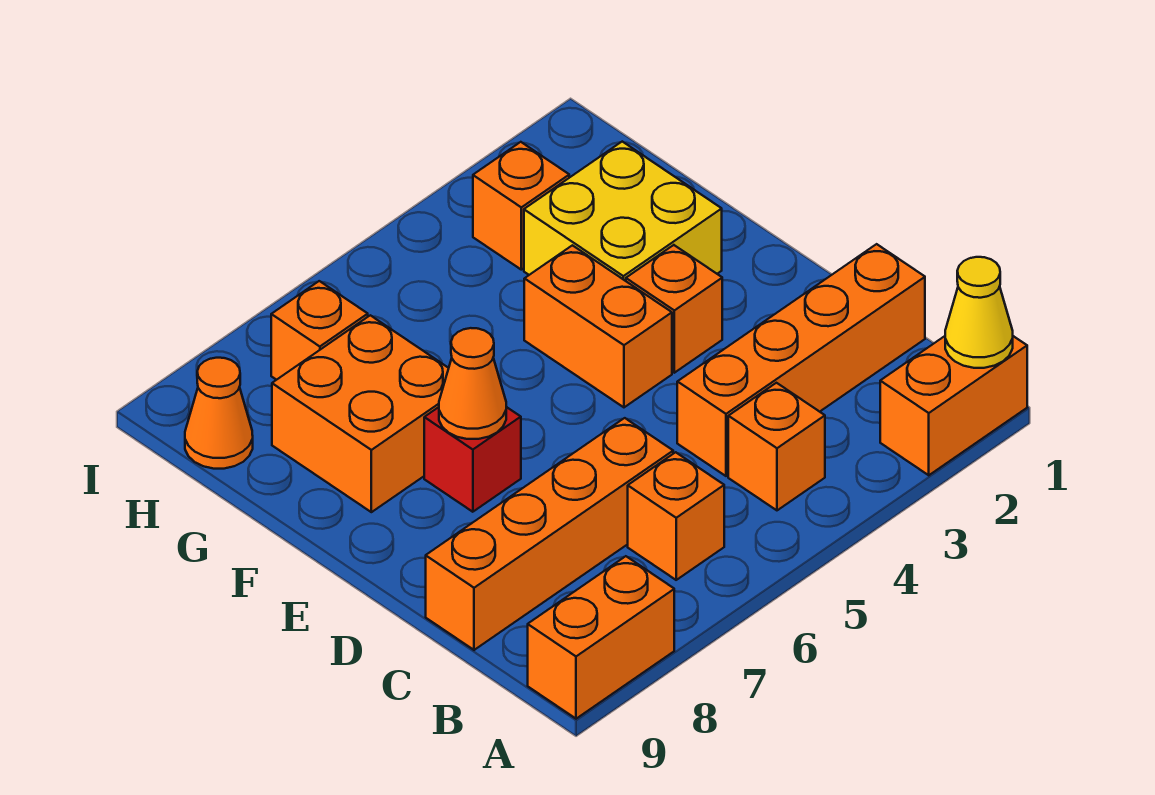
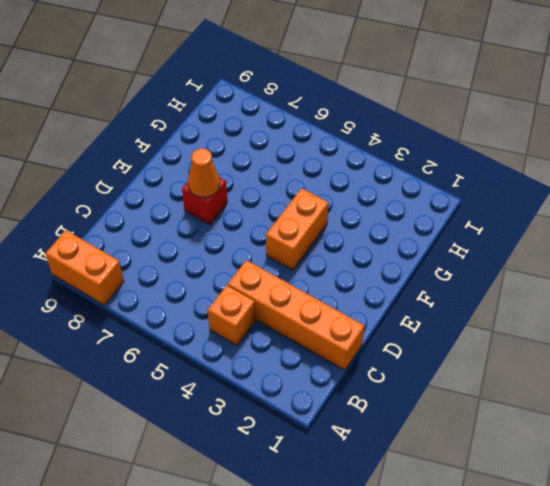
none -> orange 1x2 brick [880,336,1027,475]
none -> orange 1x1 brick [628,452,724,580]
none -> orange 1x4 brick [426,418,673,650]

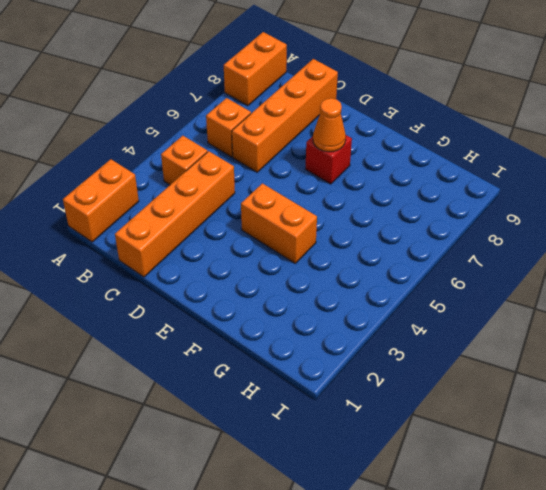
none -> orange 1x1 brick [626,245,722,373]
none -> yellow 2x2 brick [524,142,722,281]
none -> orange 2x2 brick [272,315,449,512]

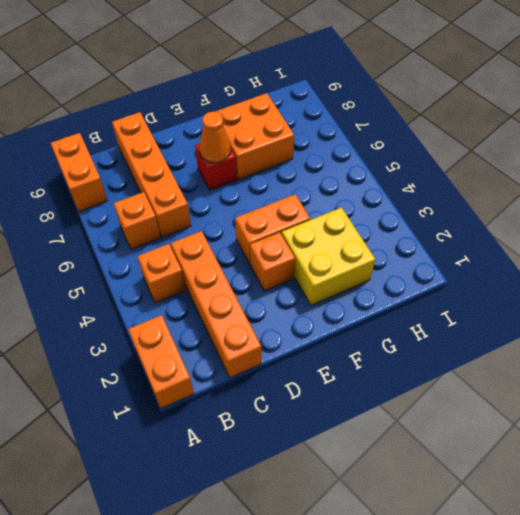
none -> orange 1x1 brick [473,142,569,270]
none -> orange 1x1 brick [271,281,368,380]
none -> orange 1x1 cone [185,358,253,469]

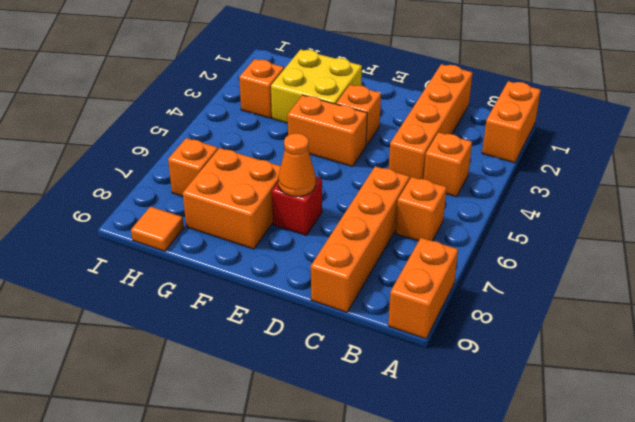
orange 1x1 tile [131,207,184,251] -> orange 1x1 cone [185,358,253,469]
none -> yellow 1x1 cone [945,257,1013,368]

